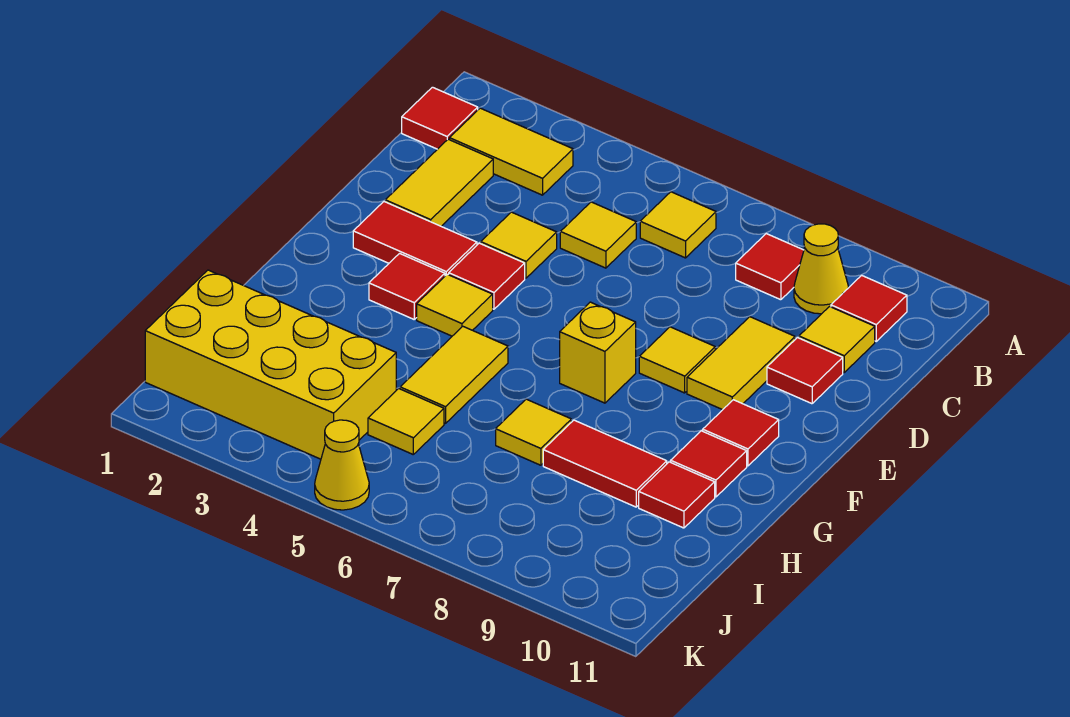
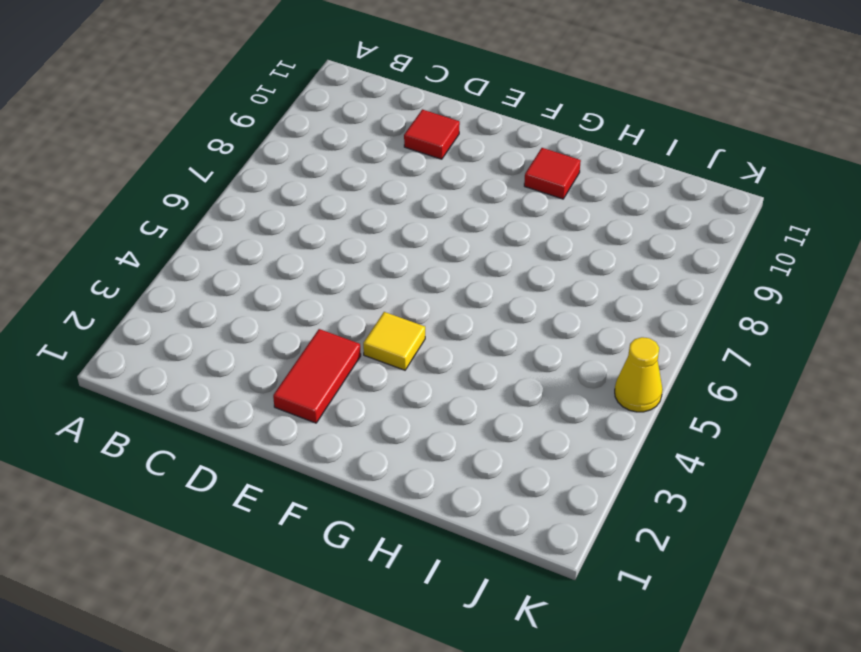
none -> red 1x1 tile [402,87,478,149]
none -> yellow 1x2 tile [449,108,573,195]
none -> yellow 1x1 tile [640,192,716,258]

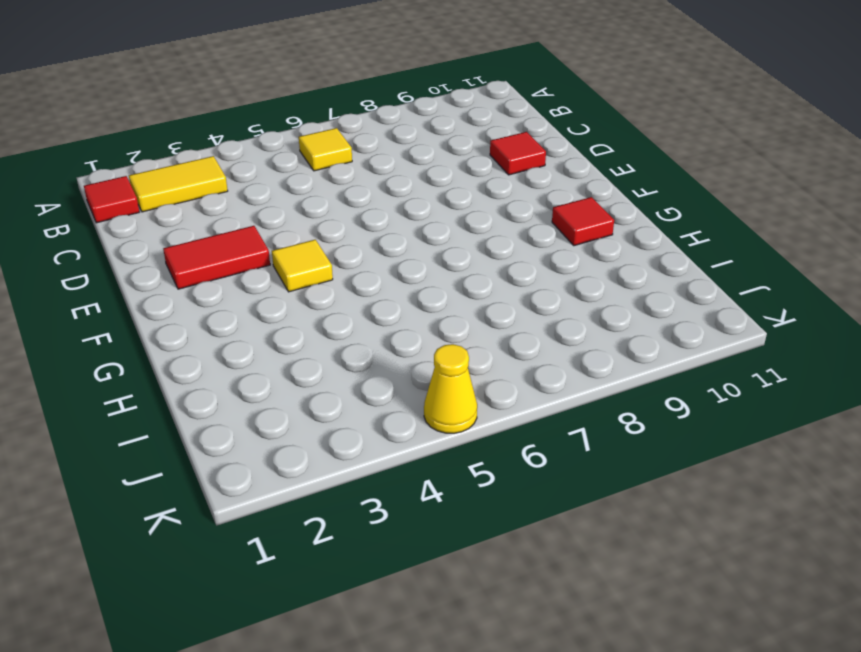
none -> red 1x1 tile [736,234,804,300]
none -> yellow 1x1 cone [794,224,849,314]
none -> red 1x1 tile [831,275,907,341]

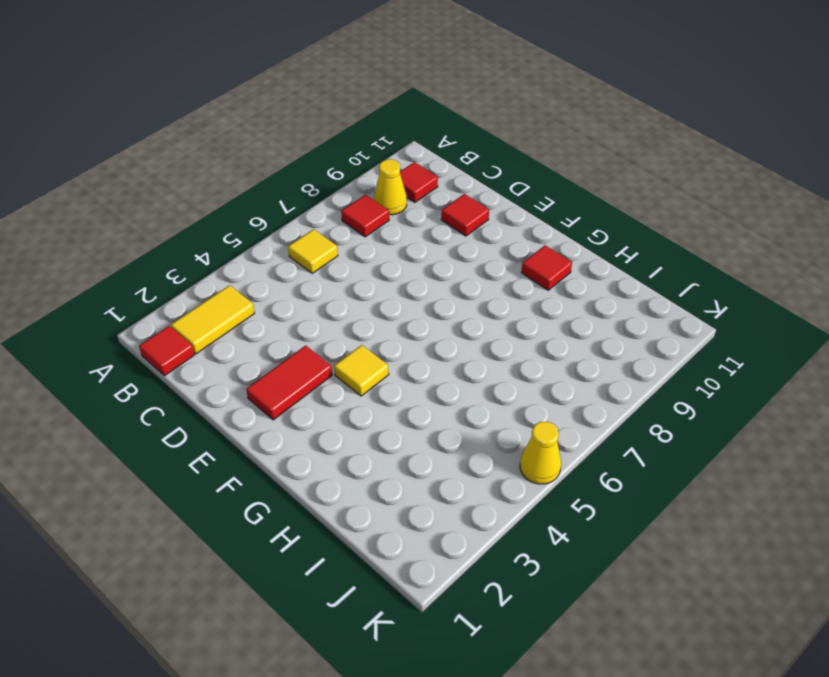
none -> yellow 1x2 tile [385,139,493,226]
none -> yellow 1x1 tile [560,202,636,268]
none -> yellow 1x1 tile [799,307,875,372]

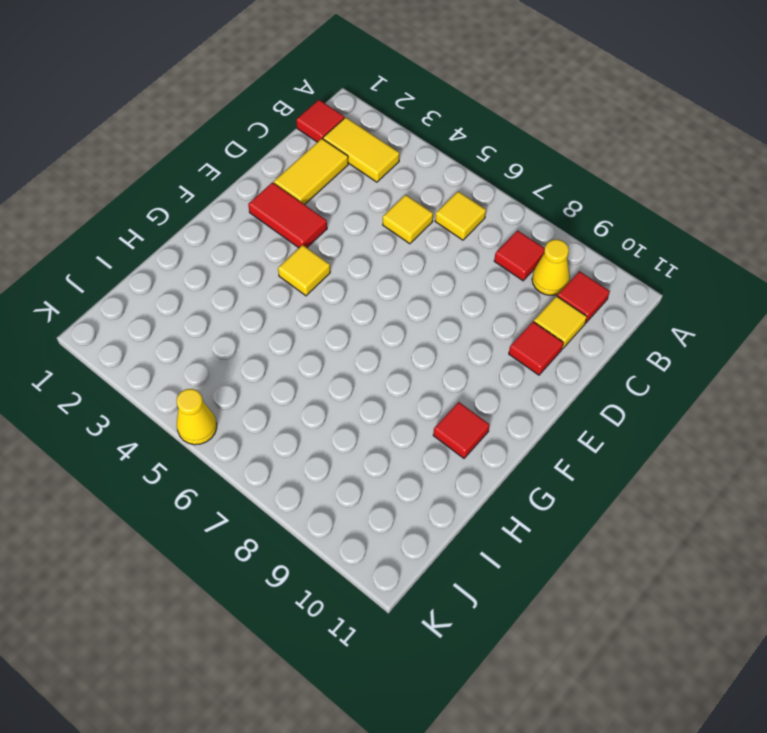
none -> yellow 1x1 tile [481,212,557,278]
none -> yellow 1x2 tile [687,317,795,410]
none -> red 1x1 tile [449,243,525,309]

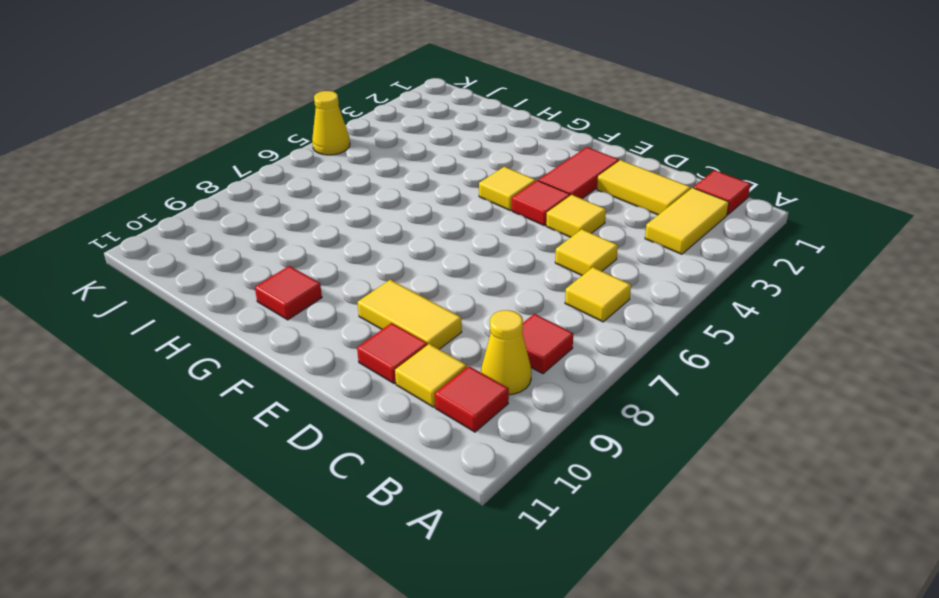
none -> yellow 1x1 tile [639,327,715,393]
none -> red 1x1 tile [369,253,445,319]
none -> yellow 1x1 brick [560,302,636,403]

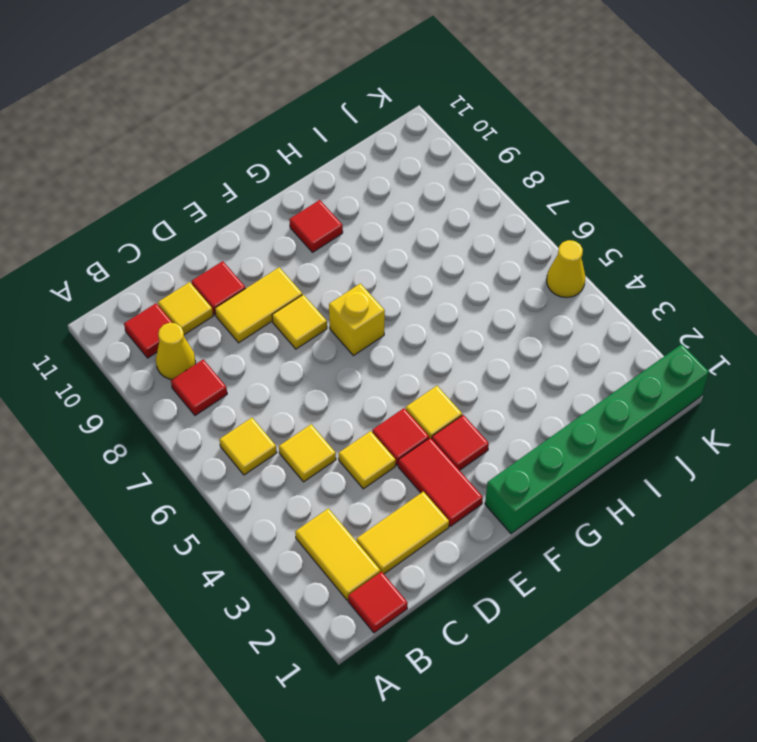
green 1x6 brick [485,344,709,534] -> yellow 2x4 brick [145,270,396,459]
none -> red 1x1 tile [703,400,779,466]
none -> yellow 1x2 tile [400,326,508,424]
none -> yellow 1x1 tile [496,399,571,465]

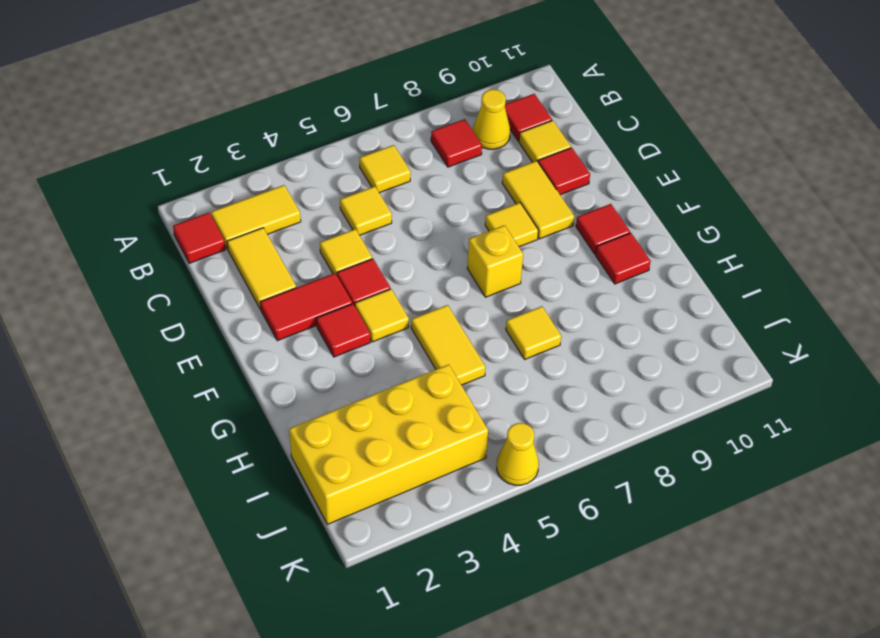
none -> red 1x2 tile [543,420,667,507]
none -> red 1x1 tile [639,462,715,528]
none -> yellow 1x1 tile [368,389,444,454]

